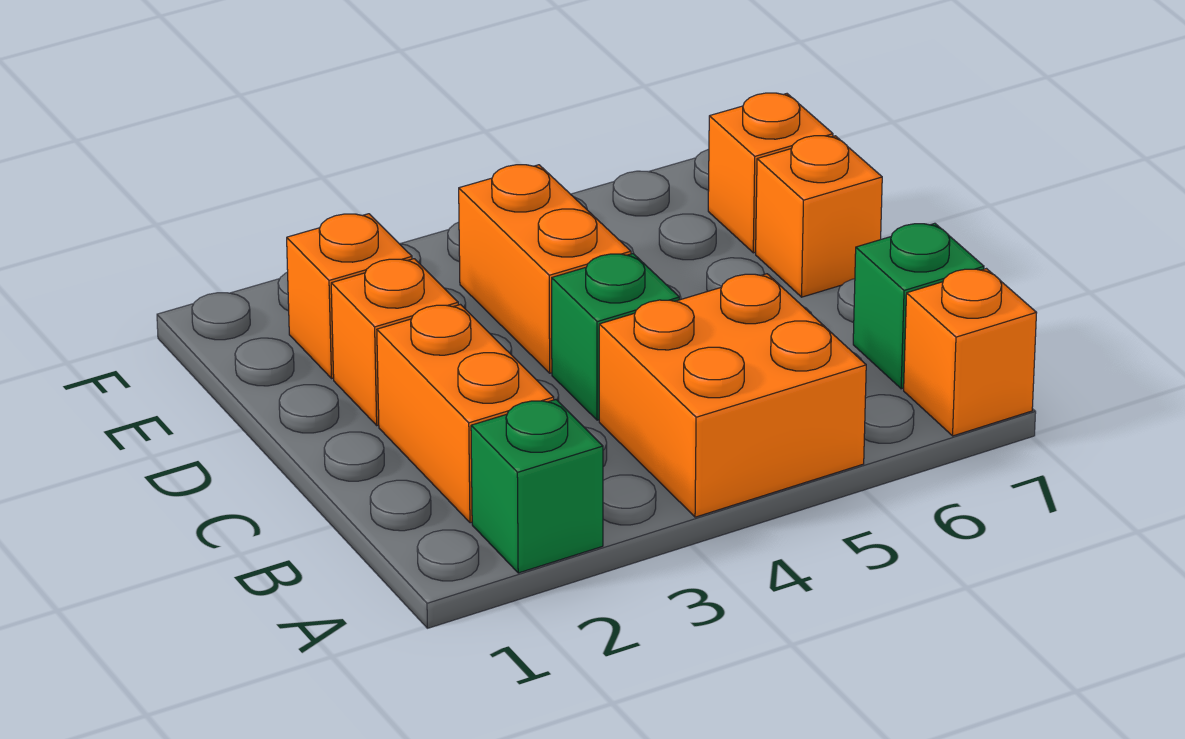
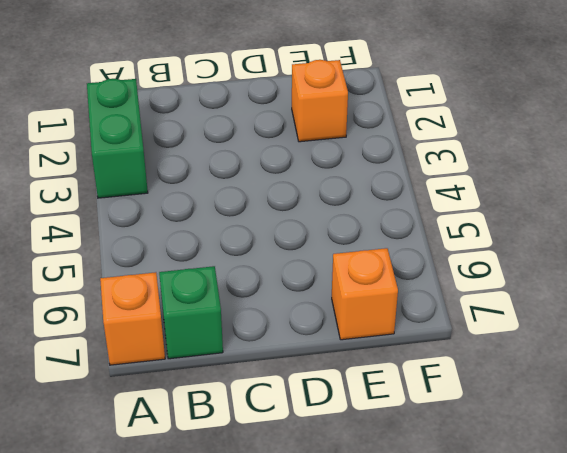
green 1x2 brick [87,79,148,198] -> green 1x1 brick [471,400,603,573]
none -> orange 2x2 brick [599,274,866,517]
none -> orange 1x2 brick [377,305,554,523]

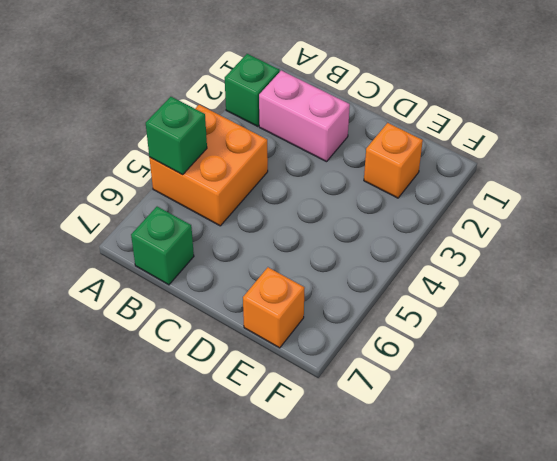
green 1x1 brick [146,97,207,175] -> green 1x1 brick moved to [552,254,679,420]
pink 1x2 brick [259,70,350,162] -> orange 1x2 brick [377,305,554,523]
none -> orange 1x1 brick [904,269,1036,436]
none -> orange 1x1 brick [331,259,458,425]

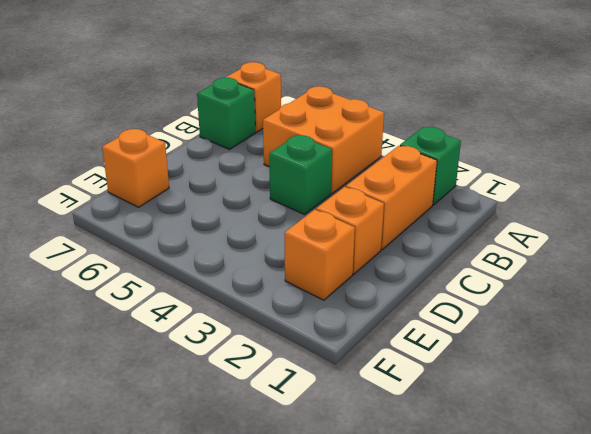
none -> orange 1x2 brick [459,165,631,373]
none -> orange 1x1 brick [756,136,882,297]

